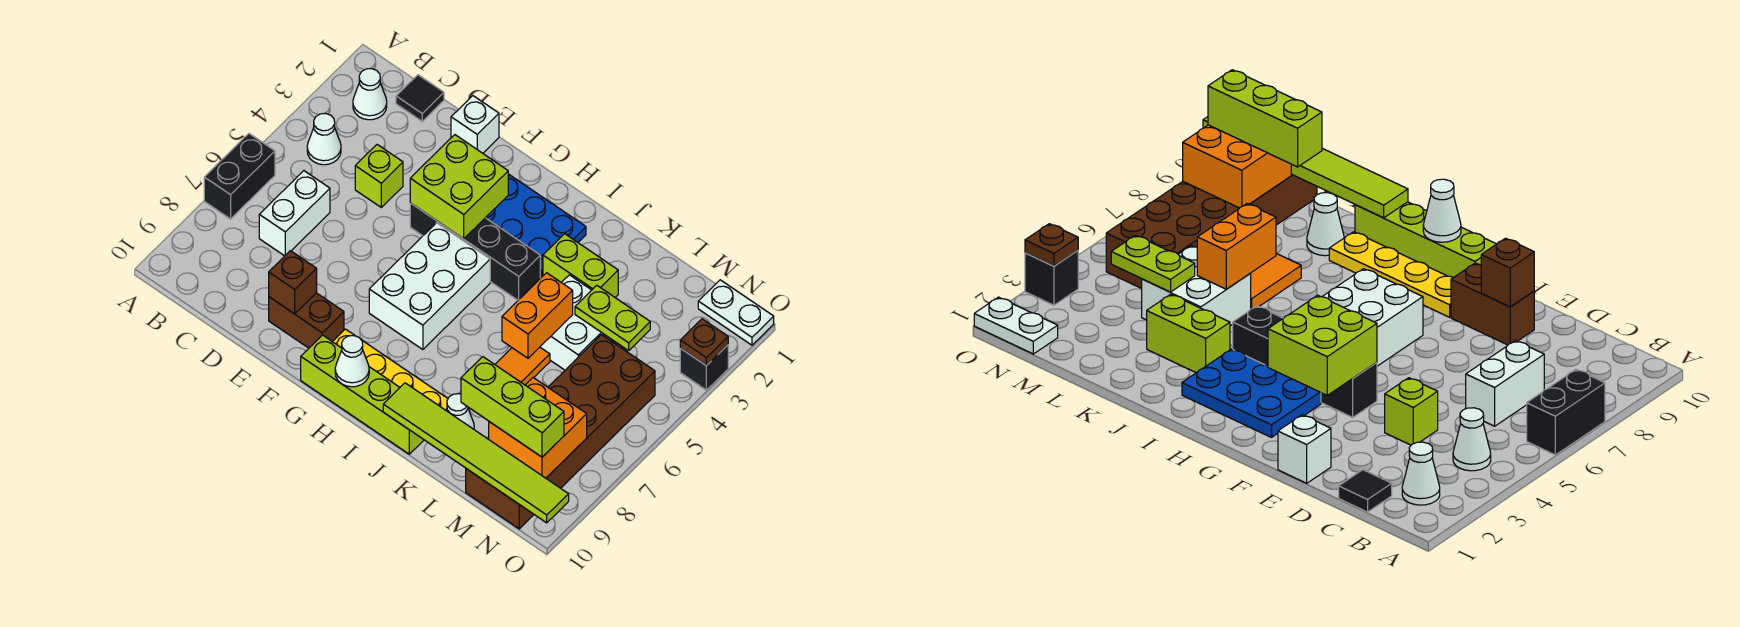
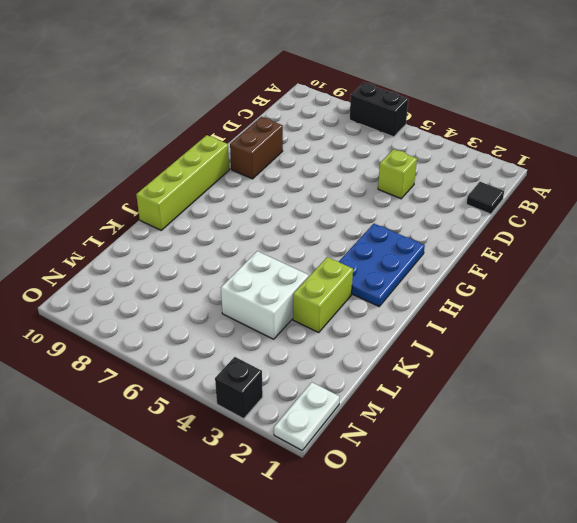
none -> white 1x1 cone [353,69,387,120]
none -> white 1x1 cone [307,114,341,165]
none -> white 1x2 brick [259,171,330,256]

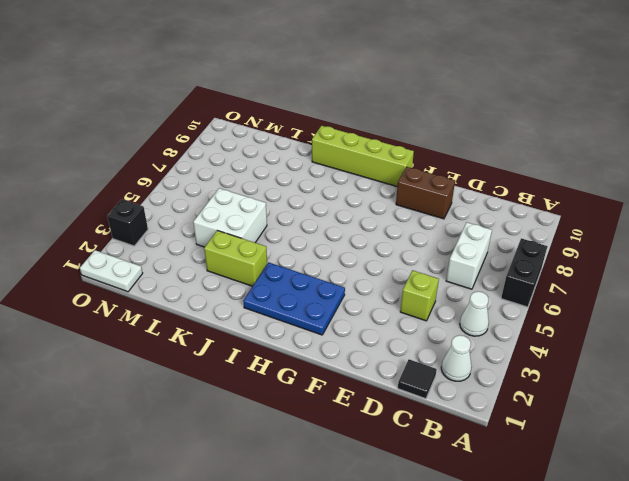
none -> white 1x1 brick [451,96,499,153]
none -> black 1x4 brick [410,203,540,300]
none -> white 2x3 brick [369,223,490,350]

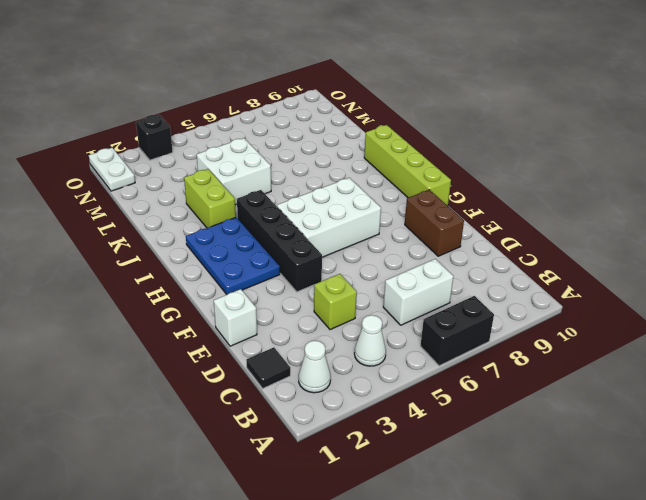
none -> yellow 1x4 plate [333,329,448,410]
none -> orange 1x2 tile [495,347,550,385]
none -> white 1x1 cone [446,394,474,429]

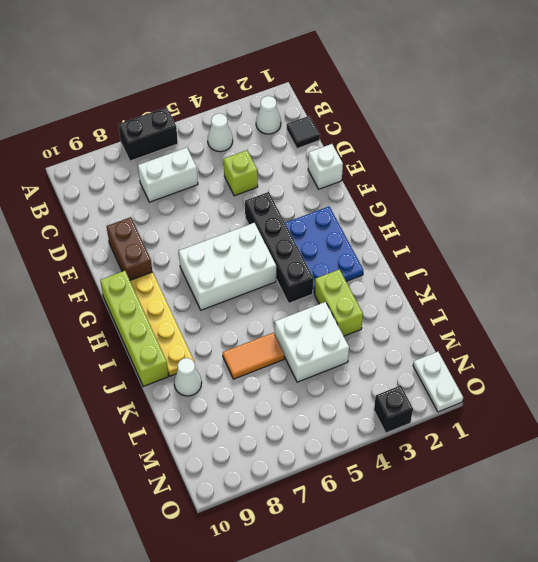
none -> brown 2x6 brick [466,335,655,529]
none -> brown 1x1 brick [269,251,317,314]
none -> lime 2x2 brick [410,135,508,239]

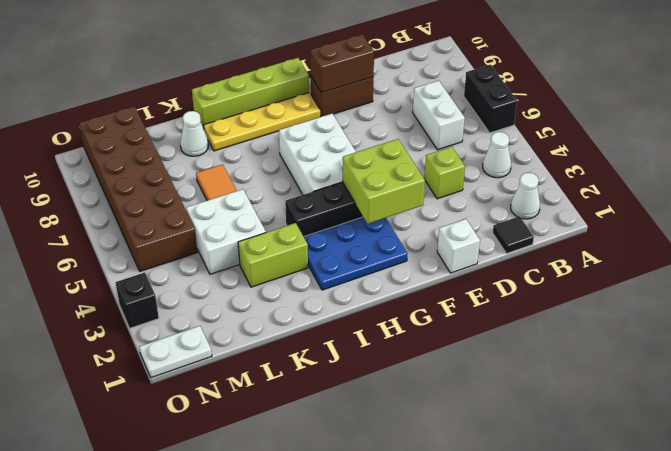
brown 1x2 brick [310,34,374,93] -> brown 1x1 brick [269,251,317,314]
none -> white 1x1 cone [335,336,369,387]
none -> lime 1x6 tile [383,383,569,523]
none -> orange 1x2 brick [502,273,573,358]

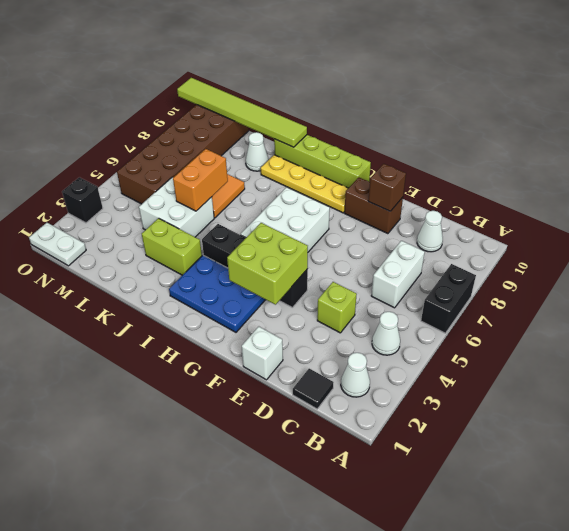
white 1x1 cone [417,211,443,252] -> white 1x1 cone moved to [335,336,369,387]
none -> lime 1x2 plate [575,285,650,351]
none -> orange 2x2 brick [489,378,587,478]
none -> brown 1x1 plate [680,319,728,366]

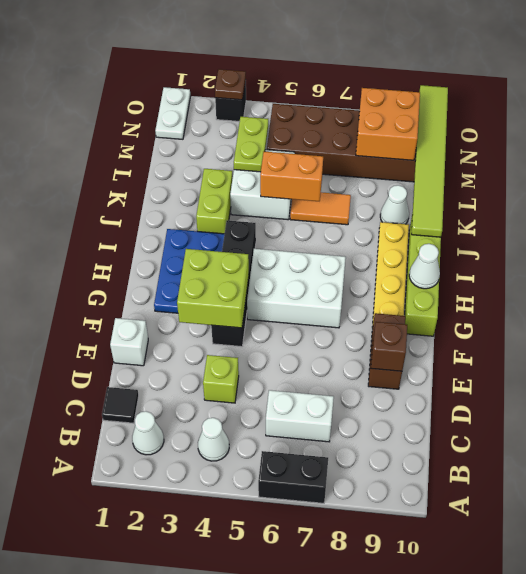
none -> lime 1x3 brick [461,357,564,457]

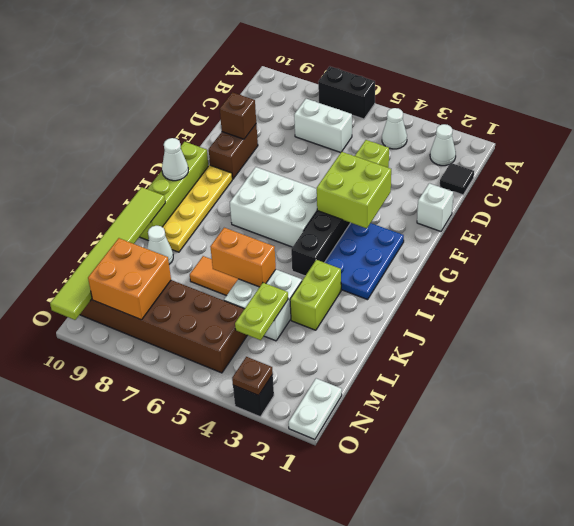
none -> lime 1x3 brick [461,357,564,457]

